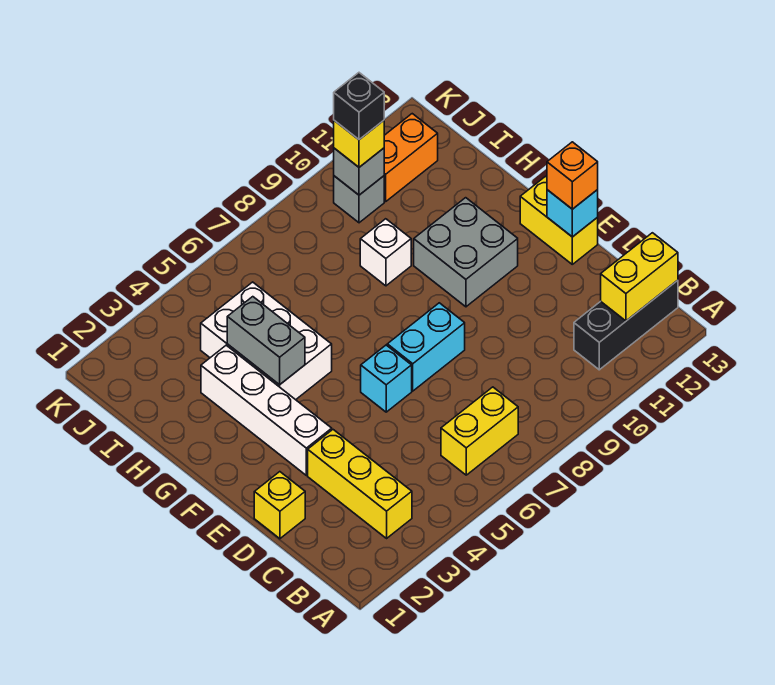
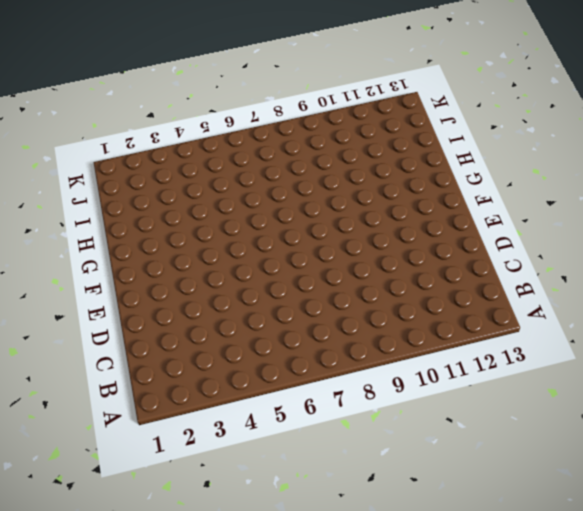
none -> yellow 1x3 brick [308,430,412,538]
none -> yellow 1x2 brick [441,387,518,475]
none -> black 1x3 brick [574,280,678,370]

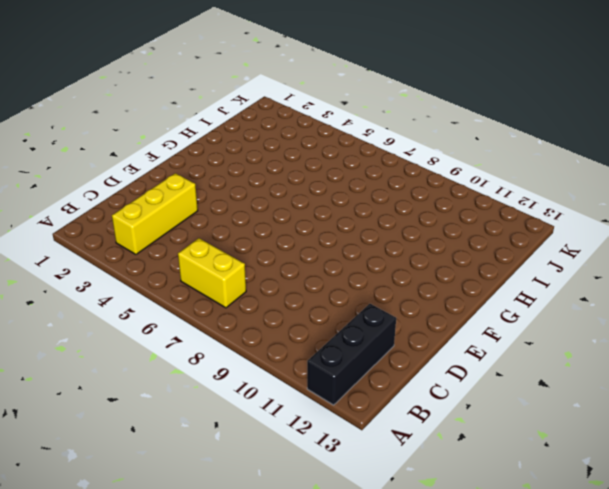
black 1x3 brick [307,304,396,405] -> black 1x3 brick turned to [574,280,678,370]
none -> yellow 1x1 brick [254,472,305,539]
none -> white 1x4 brick [201,345,332,475]
none -> cyan 1x1 brick [361,345,412,412]

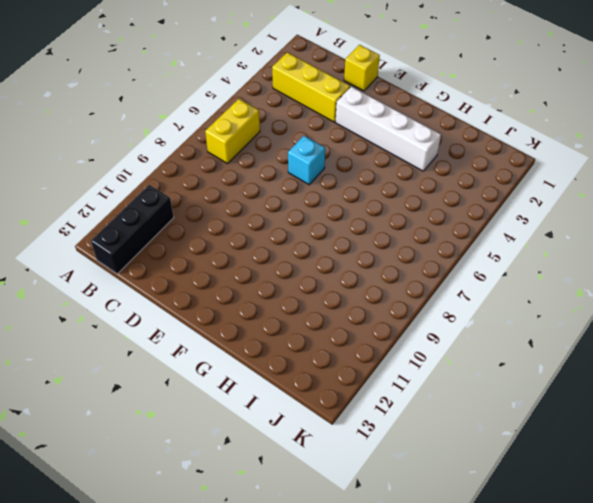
none -> cyan 1x2 brick [387,303,465,391]
none -> yellow 1x2 brick [520,176,598,264]
none -> grey 2x2 brick [414,198,518,307]

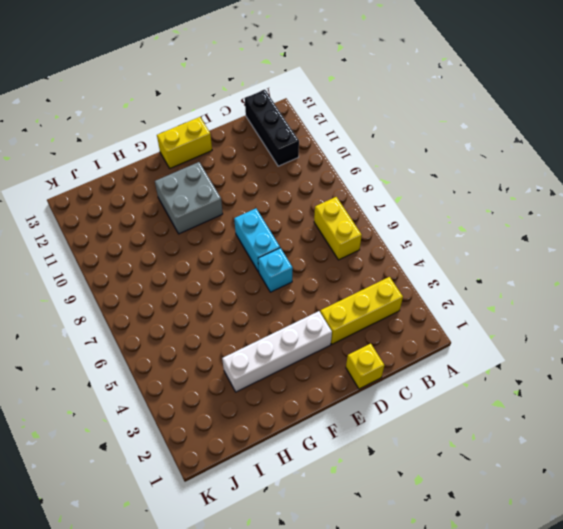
none -> white 2x3 brick [201,282,332,400]
none -> white 1x1 brick [360,219,411,286]
none -> grey 1x1 brick [334,176,384,223]

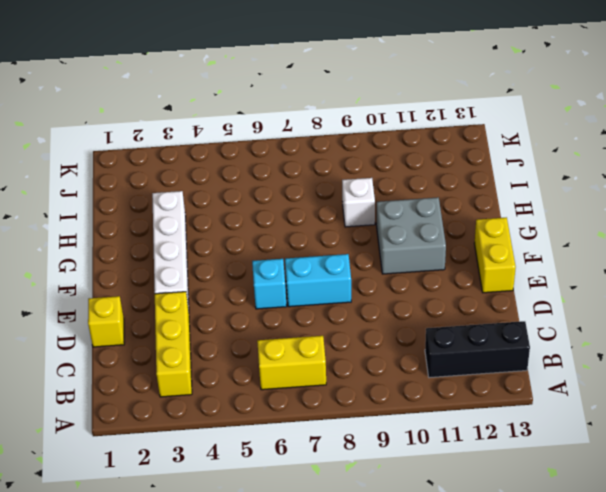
none -> white 2x3 brick [201,282,332,400]
none -> grey 1x1 brick [334,176,384,223]
none -> orange 1x2 brick [384,114,438,202]

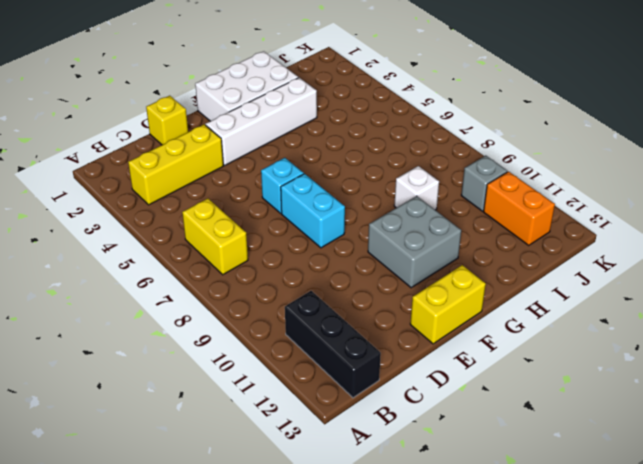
white 2x3 brick [195,51,298,121] -> white 2x3 brick moved to [201,282,332,400]
none -> yellow 1x2 brick [601,233,678,321]
none -> cyan 1x1 brick [547,190,598,237]
none -> grey 1x2 brick [227,297,305,385]

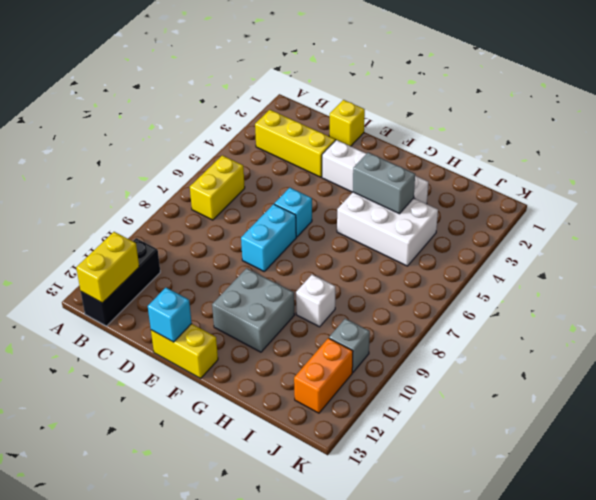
none -> grey 1x1 brick [334,148,384,195]
none -> orange 1x1 brick [547,142,598,209]
none -> yellow 1x1 brick [334,120,384,167]

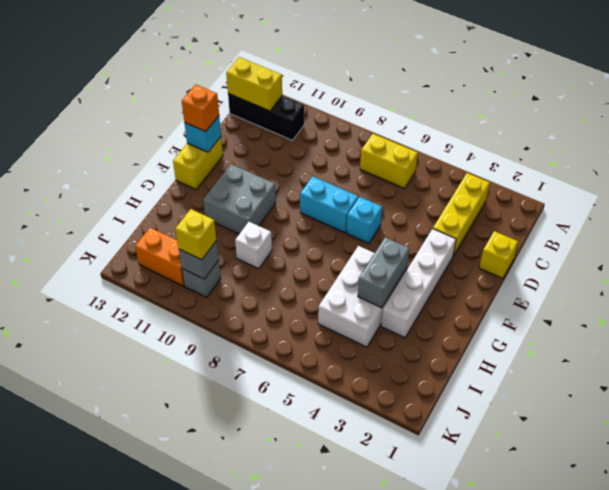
none -> black 1x1 brick [334,73,384,140]

